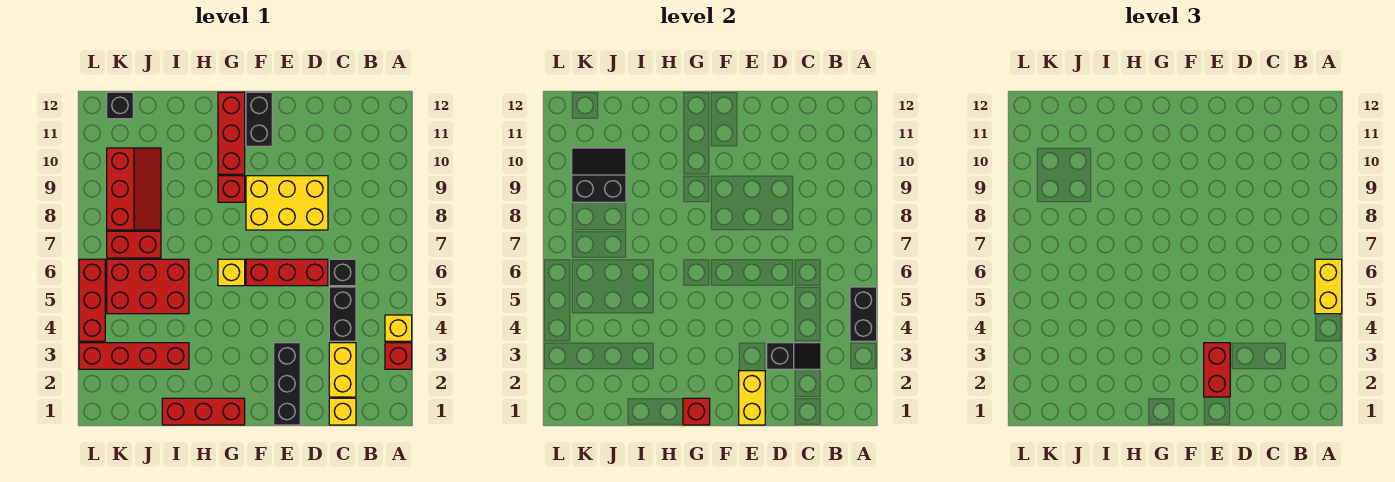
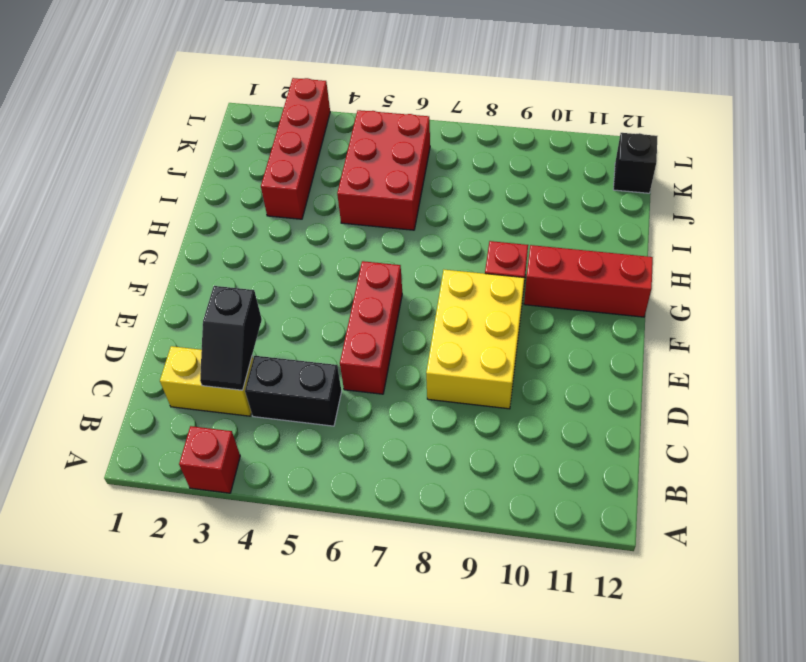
none -> yellow 1x1 brick [385,315,412,341]
none -> yellow 1x1 brick [329,398,356,425]
none -> black 1x1 brick [329,259,356,286]

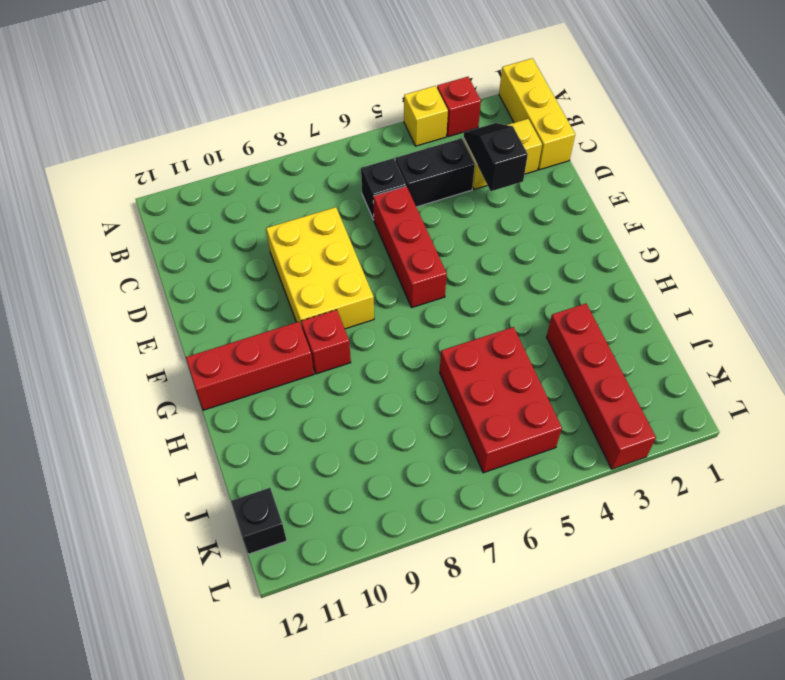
yellow 1x3 brick [499,58,575,170] -> yellow 1x1 brick [329,398,356,425]
none -> black 1x3 brick [274,343,300,425]
none -> black 1x2 brick [246,92,272,146]
none -> red 1x3 brick [162,398,245,425]

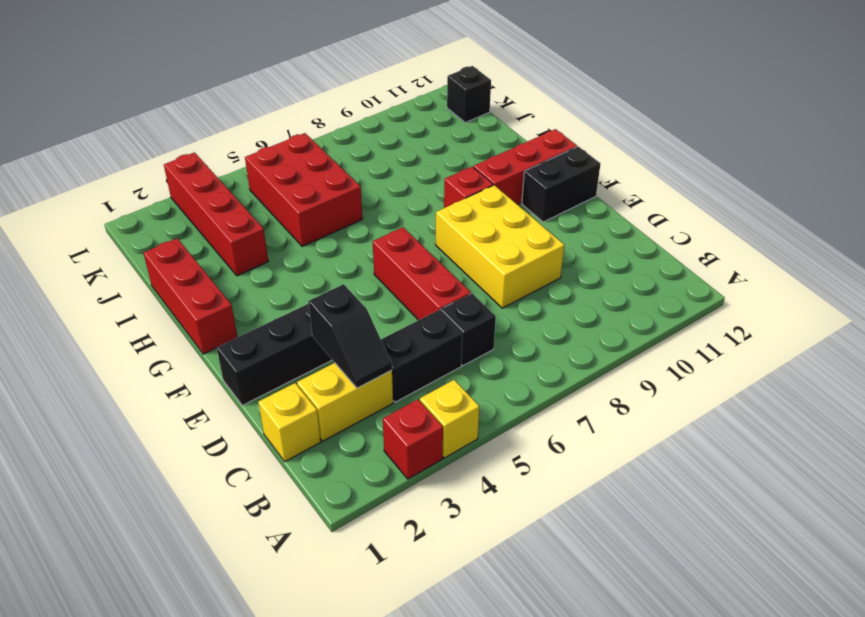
none -> yellow 1x1 brick [218,259,245,286]
none -> red 1x2 brick [107,231,161,258]
none -> red 2x3 slope [107,148,161,230]

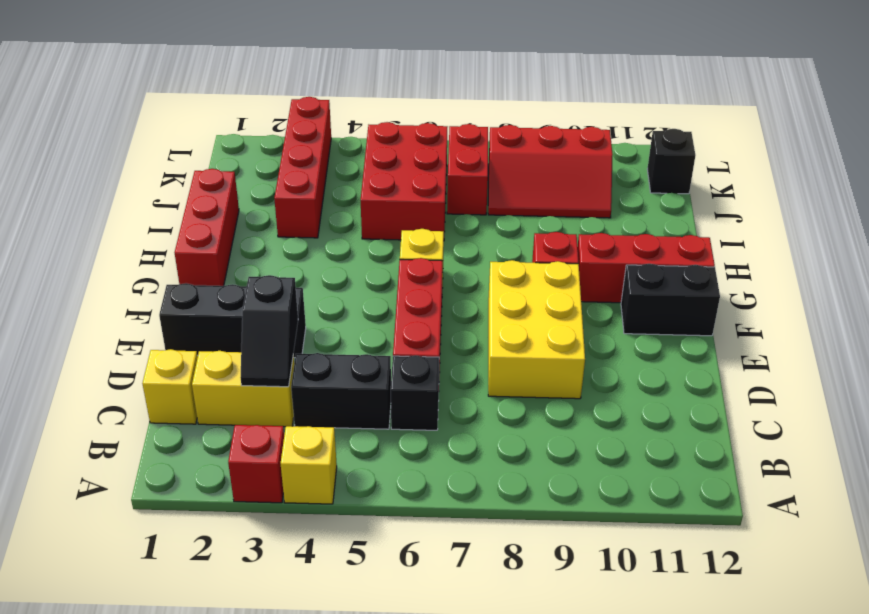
none -> red 1x3 brick [79,259,105,341]
none -> black 1x2 brick [850,287,877,341]
none -> yellow 1x2 brick [739,371,765,425]

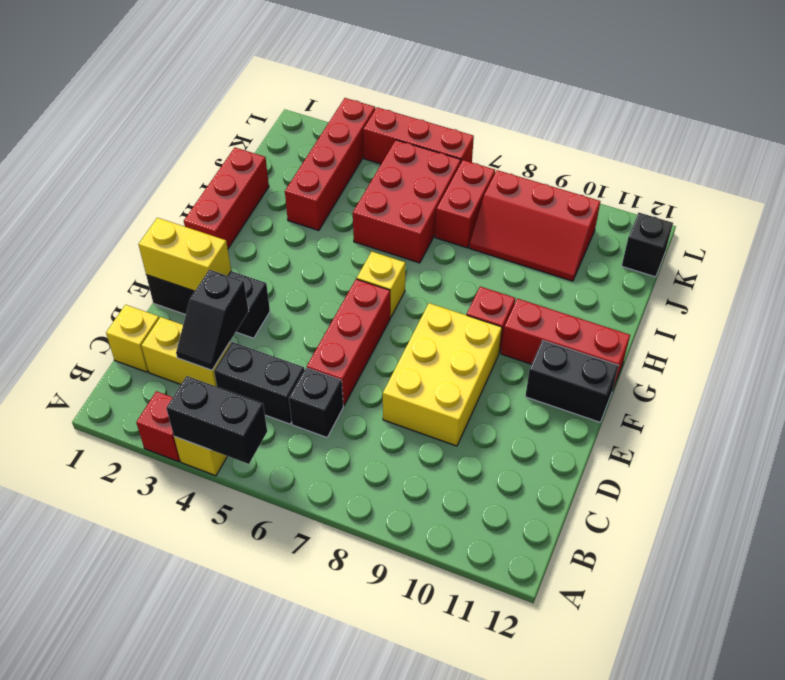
none -> red 1x1 brick [683,398,710,425]
none -> black 2x2 slope [572,148,626,202]
none -> yellow 1x2 brick [1315,259,1342,314]

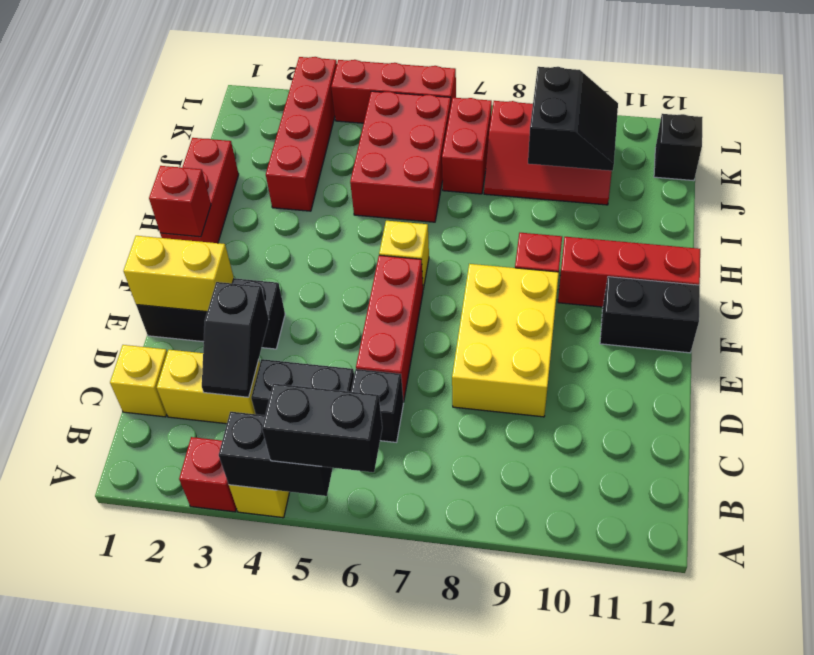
black 1x2 brick [262,384,382,472] -> yellow 1x2 brick [1315,259,1342,314]
none -> red 1x2 brick [1204,343,1230,397]

